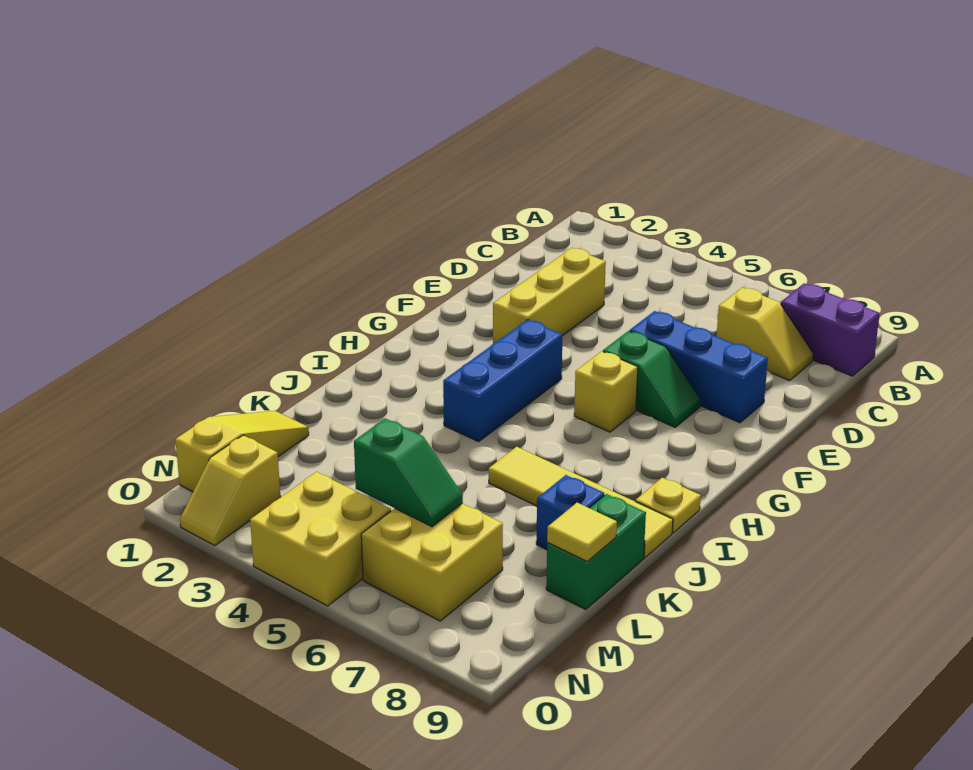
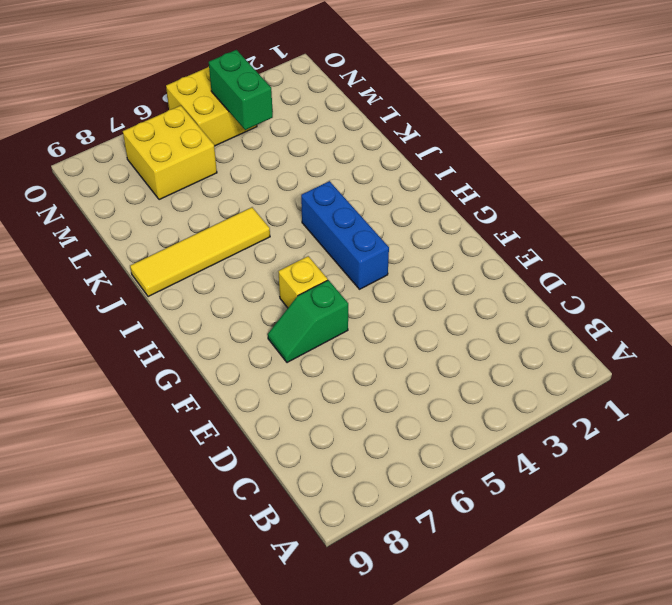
green 1x2 brick [209,50,273,130] -> green 1x2 brick moved to [546,494,646,609]
none -> purple 1x2 brick [781,283,880,376]
none -> yellow 1x2 slope [717,287,813,381]
none -> yellow 1x3 brick [493,248,606,344]

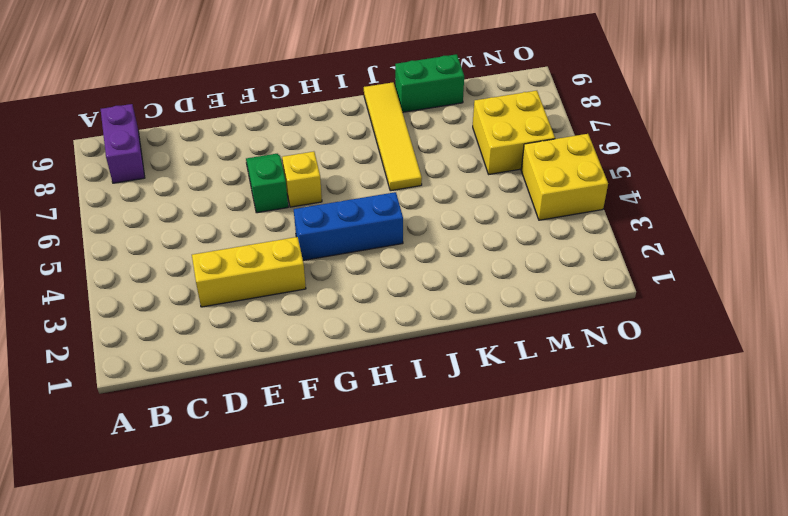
none -> yellow 1x2 slope [717,287,813,381]
none -> blue 1x3 brick [630,311,768,423]
none -> yellow 1x1 plate [635,478,701,533]

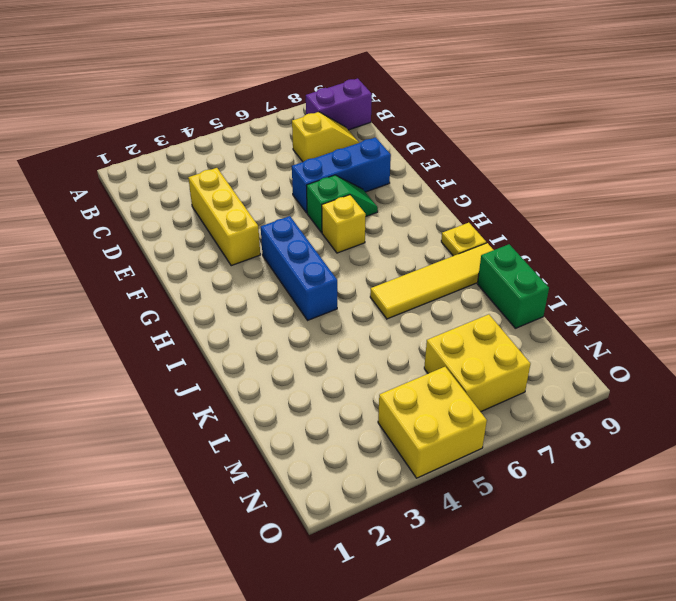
none -> blue 1x1 brick [536,475,604,550]
none -> yellow 1x3 slope [175,411,309,492]
none -> yellow 1x2 slope [180,435,280,546]

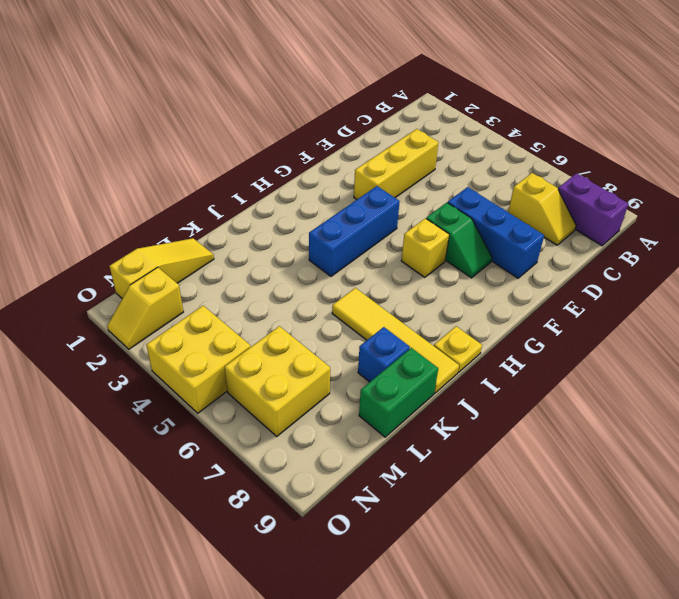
none -> yellow 1x1 tile [547,503,617,562]
none -> green 1x2 slope [354,418,463,527]

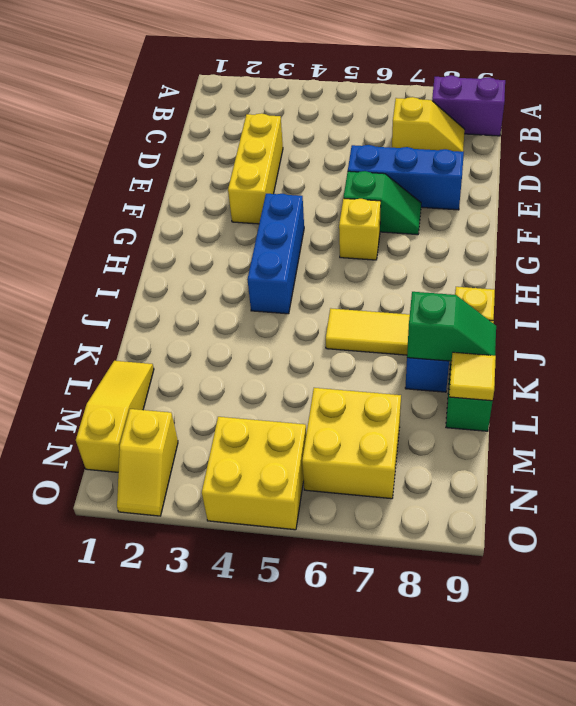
green 1x2 slope [407,292,496,361] -> green 1x2 slope moved to [354,418,463,527]

